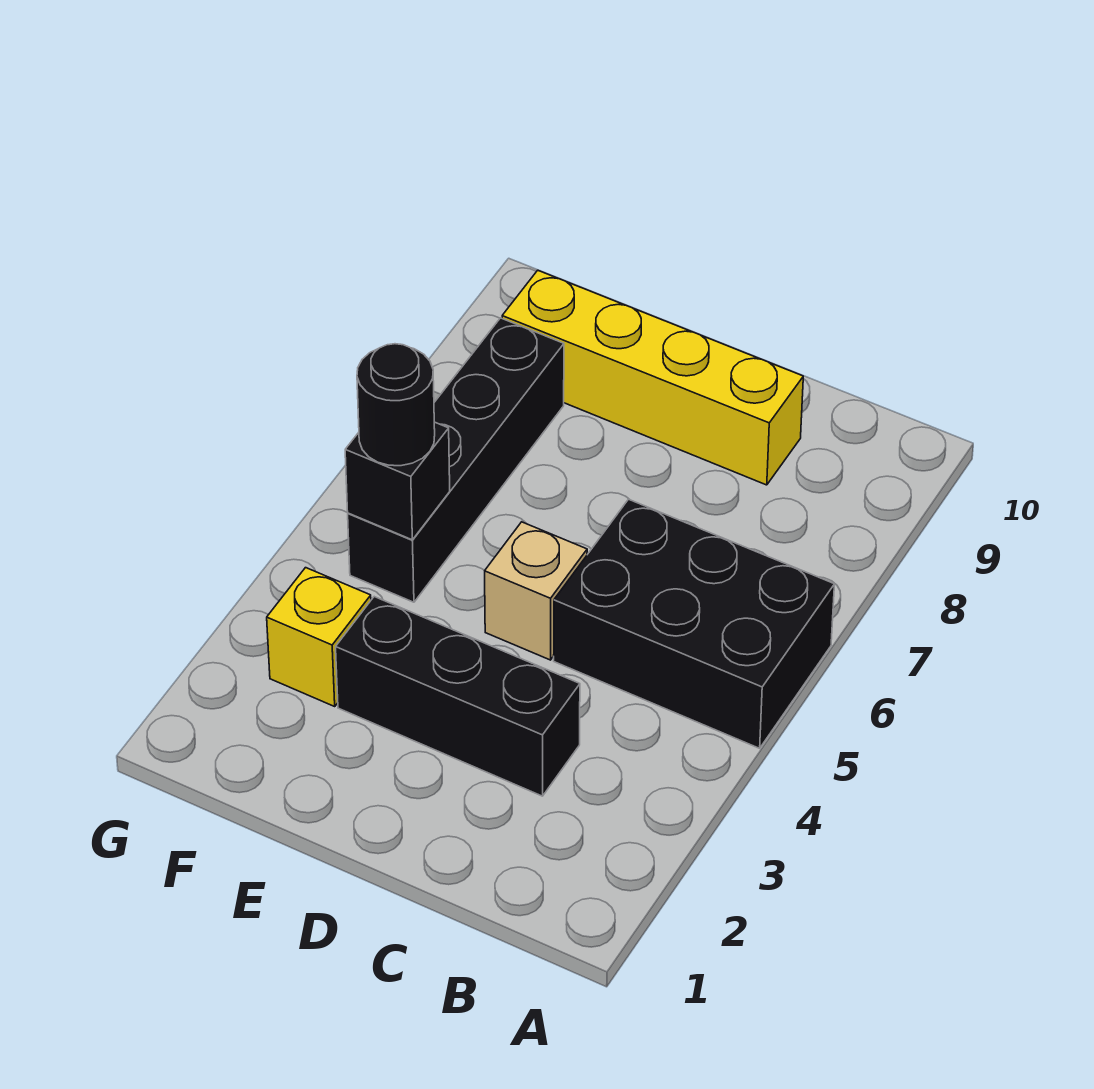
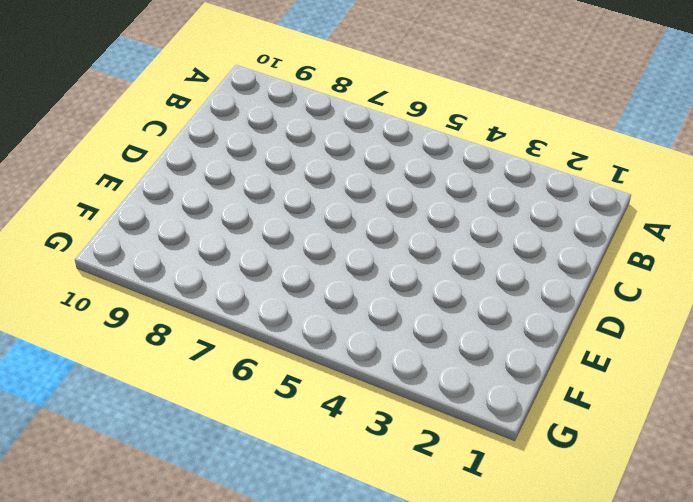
none -> black 2x3 brick [554,499,835,748]
none -> black 1x3 brick [336,597,580,796]

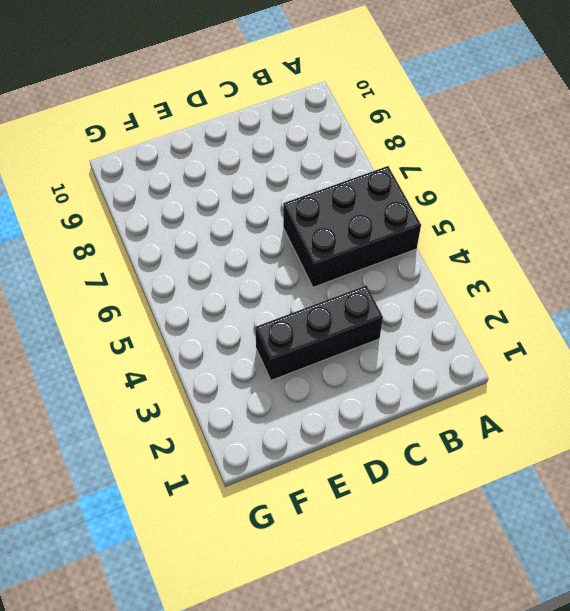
none -> yellow 1x4 brick [502,270,803,485]
none -> tan 1x1 brick [485,522,587,660]

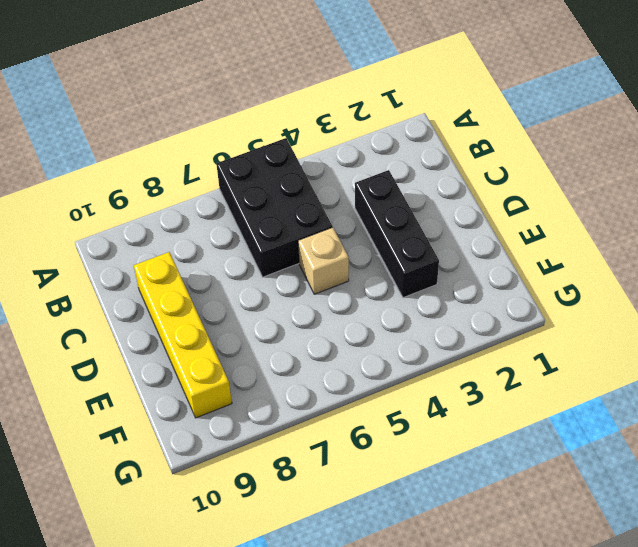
none -> yellow 1x1 brick [267,568,371,706]
none -> black 1x4 brick [348,318,564,602]

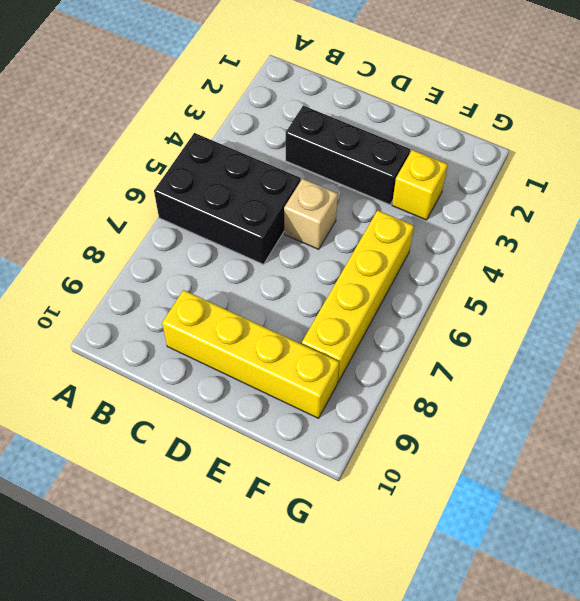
yellow 1x4 brick [302,210,414,382] -> black 1x4 brick [348,318,564,602]
none -> black 1x1 brick [345,422,450,540]
none -> black 1x1 round brick [357,344,435,466]

